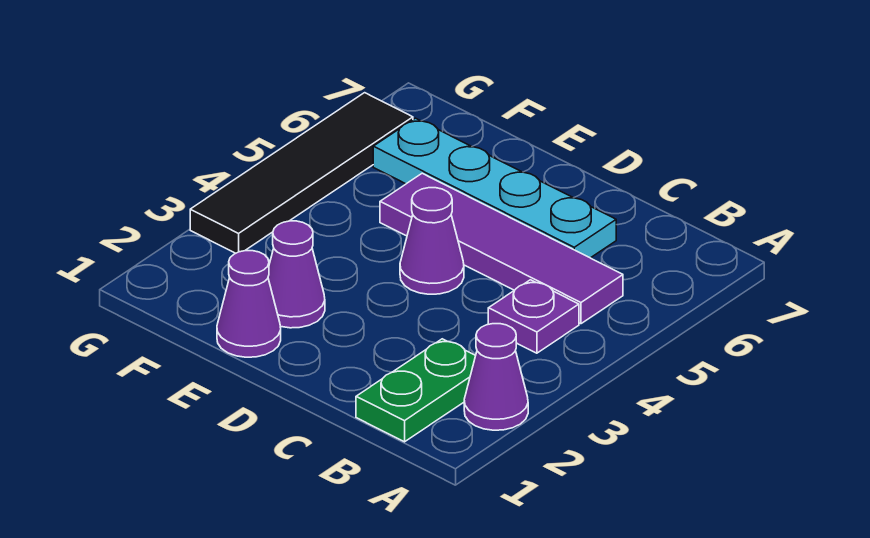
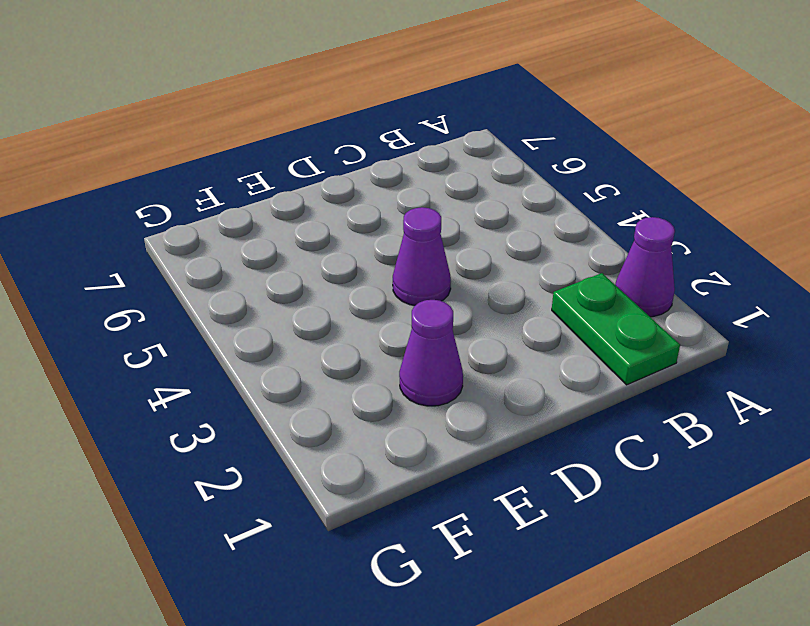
none -> purple 1x1 plate [488,280,579,353]
none -> purple 1x4 tile [380,173,623,324]

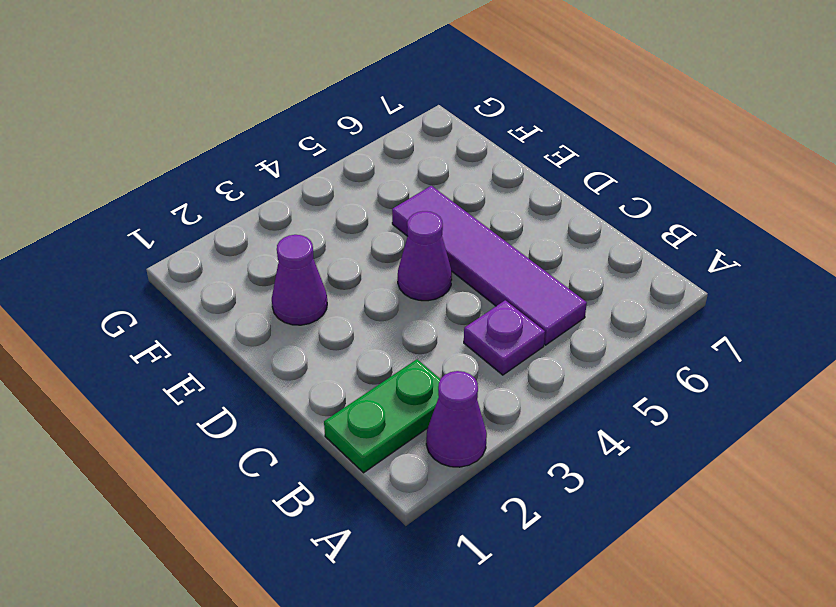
none -> cyan 1x4 plate [373,118,616,258]
none -> purple 1x1 cone [217,251,281,357]

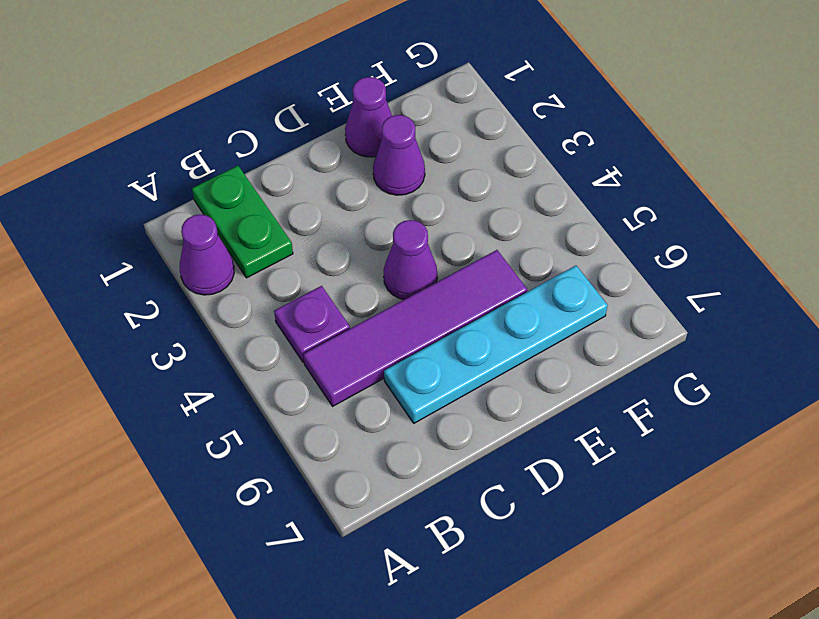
none -> black 1x4 tile [190,93,413,253]

